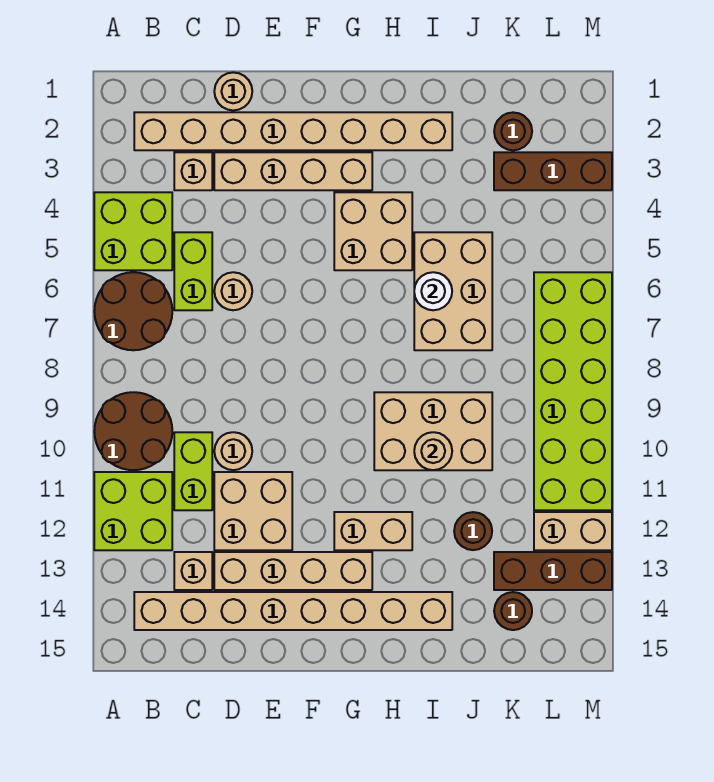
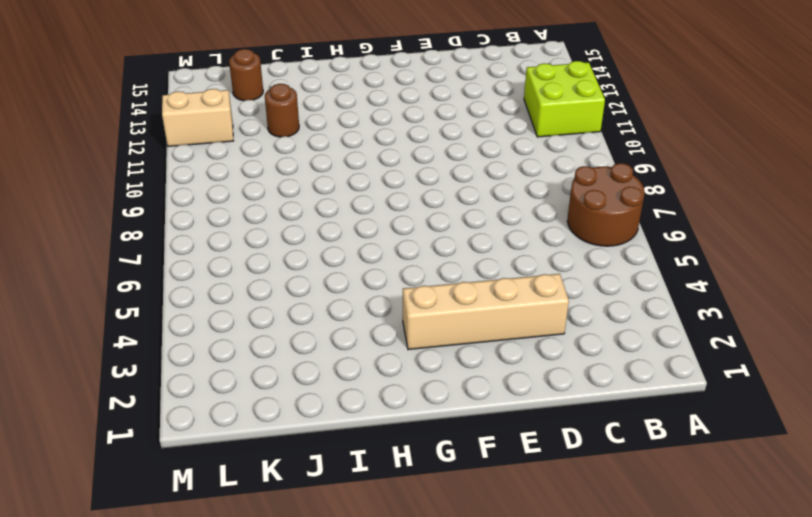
none -> lime 2x2 brick [94,192,172,270]
none -> brown 2x2 round brick [94,392,172,470]
none -> tan 1x8 brick [134,112,452,150]

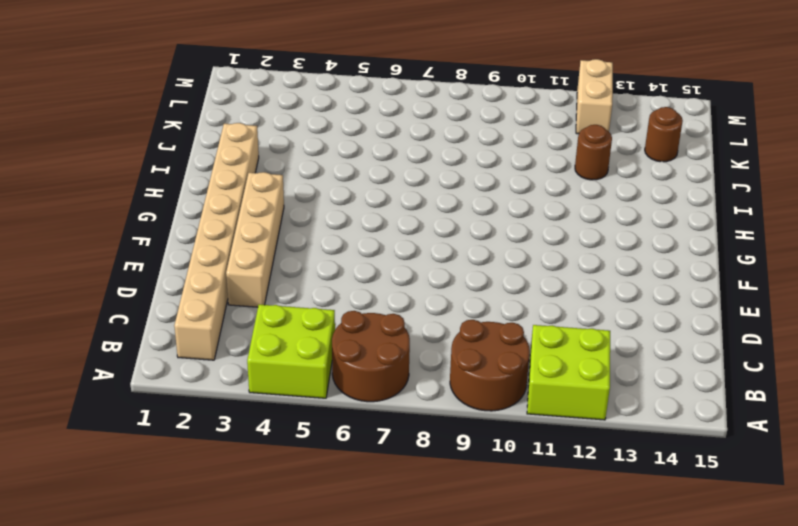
none -> tan 1x8 brick [134,592,452,630]
none -> tan 1x1 brick [174,152,212,190]
none -> lime 1x2 brick [174,232,212,310]

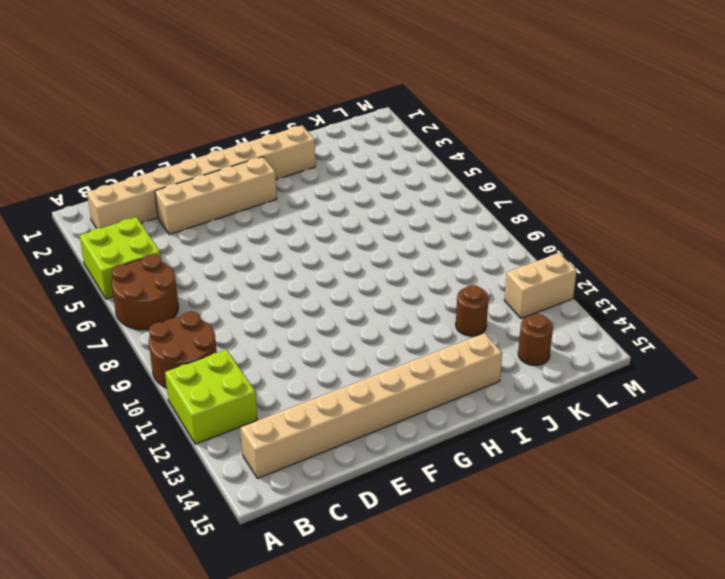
none -> tan 1x1 brick [174,152,212,190]
none -> lime 1x2 brick [174,232,212,310]
none -> lime 1x2 brick [174,432,212,510]

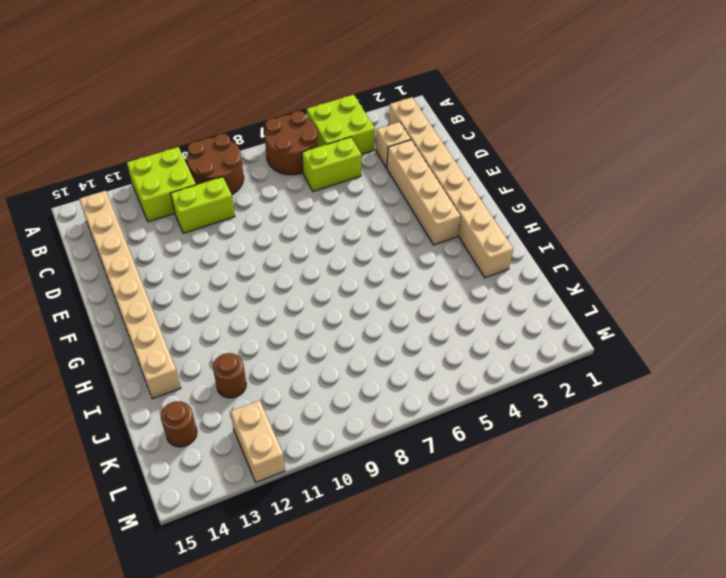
none -> tan 1x1 brick [174,552,212,590]
none -> tan 1x1 round brick [214,72,252,110]
none -> tan 1x1 round brick [214,272,252,310]

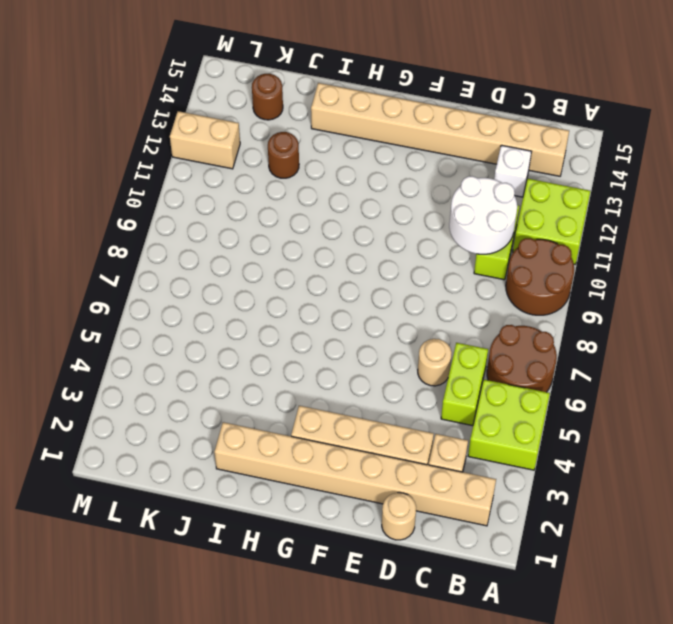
white 2x2 round brick [449,176,517,254] -> none
white 1x1 brick [494,145,532,197] -> tan 1x1 brick [174,552,212,590]
none -> tan 1x1 round brick [214,432,252,470]
none -> tan 2x2 brick [214,472,292,550]
none -> tan 1x4 brick [214,552,372,590]

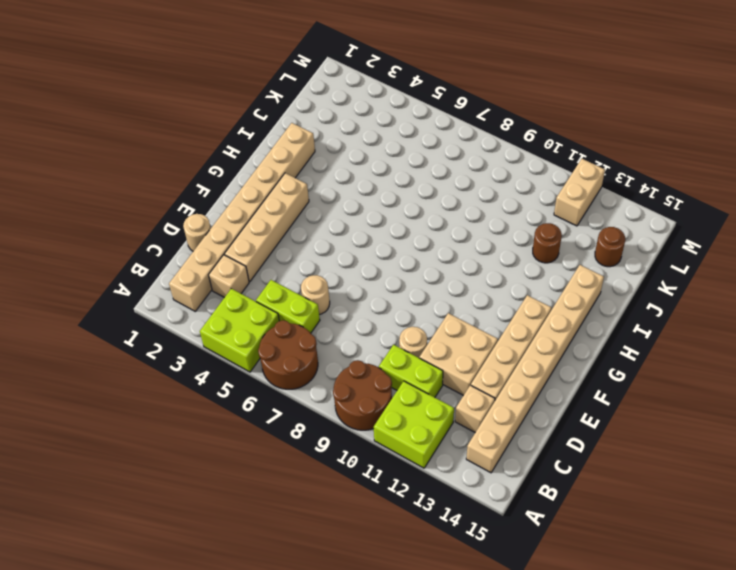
none -> tan 2x2 brick [334,192,412,270]
none -> tan 1x2 brick [334,512,412,550]
none -> tan 2x3 brick [374,392,492,470]

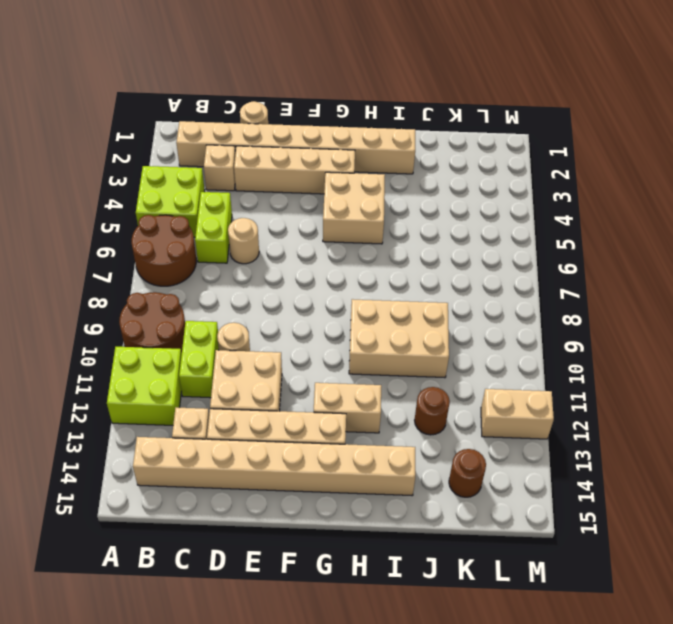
none -> tan 2x3 brick [414,232,492,350]
none -> brown 1x1 round brick [494,112,532,150]
none -> brown 1x3 brick [494,152,612,190]

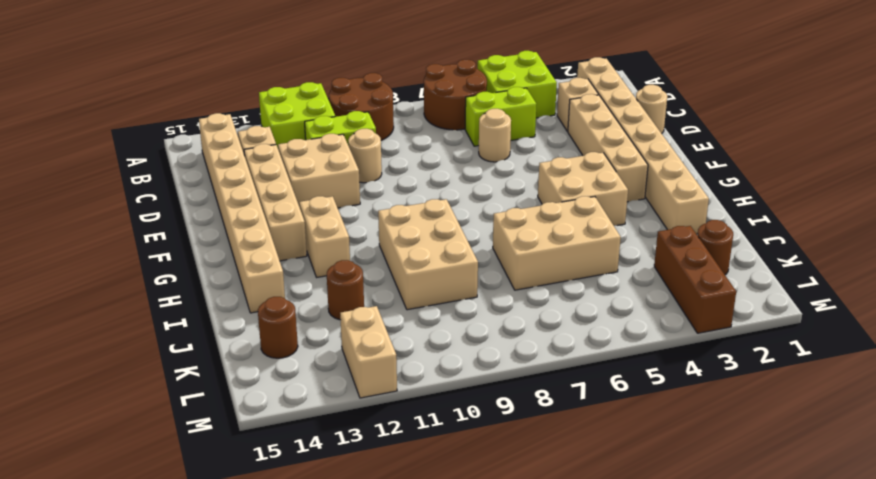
none -> brown 1x3 brick [494,552,612,590]
none -> lime 2x6 brick [534,272,612,510]
none -> white 1x1 round brick [414,272,452,310]

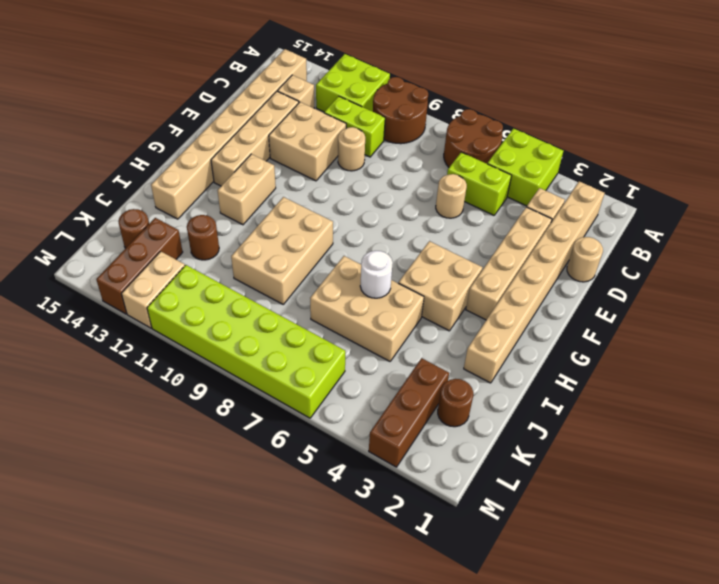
none -> tan 1x1 round brick [414,432,452,470]

